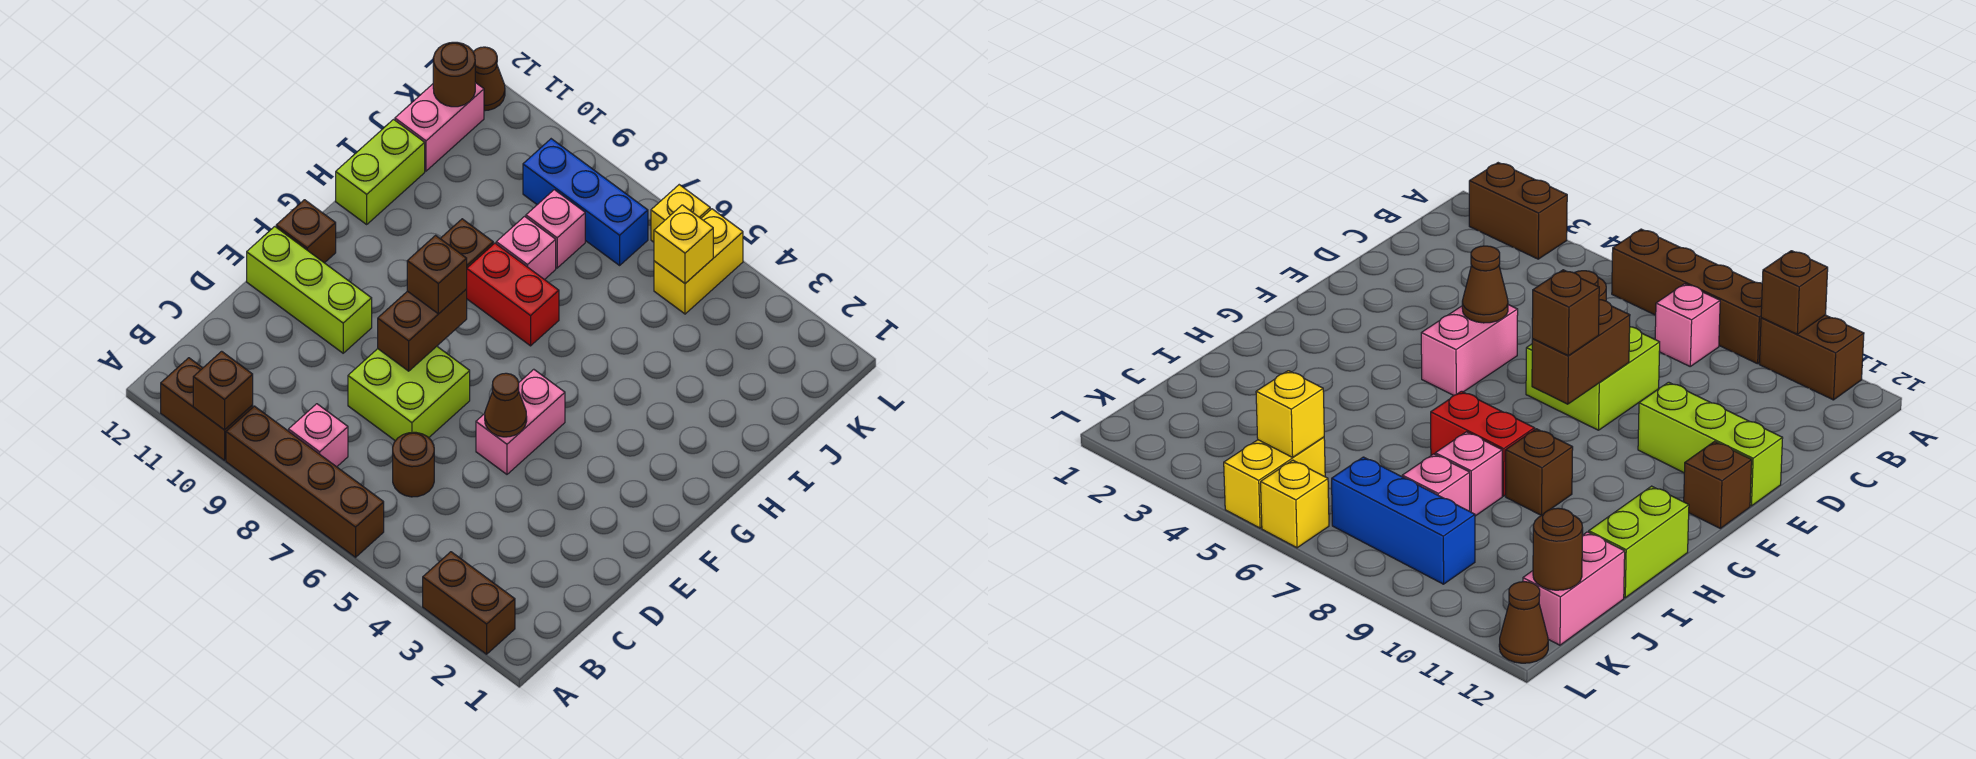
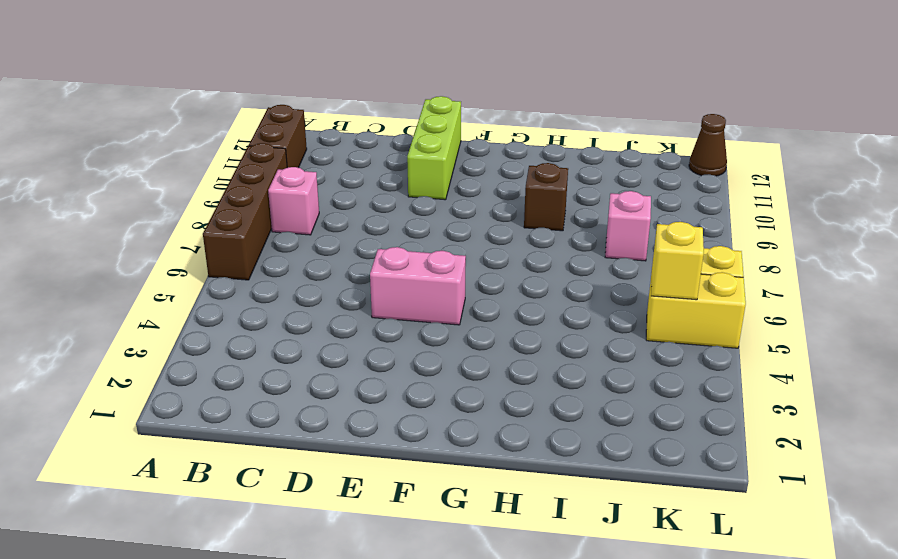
none -> brown 1x2 brick [423,552,515,654]
none -> brown 1x1 round brick [393,432,434,497]
none -> lime 2x2 brick [348,346,470,441]

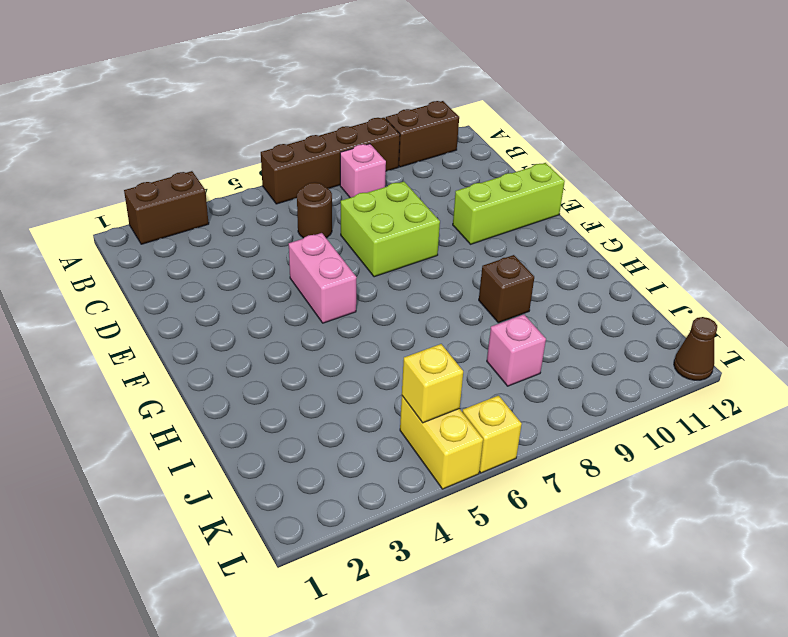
none -> brown 1x1 brick [276,200,336,263]
none -> red 1x2 brick [467,243,559,346]
none -> lime 1x2 brick [336,119,425,224]

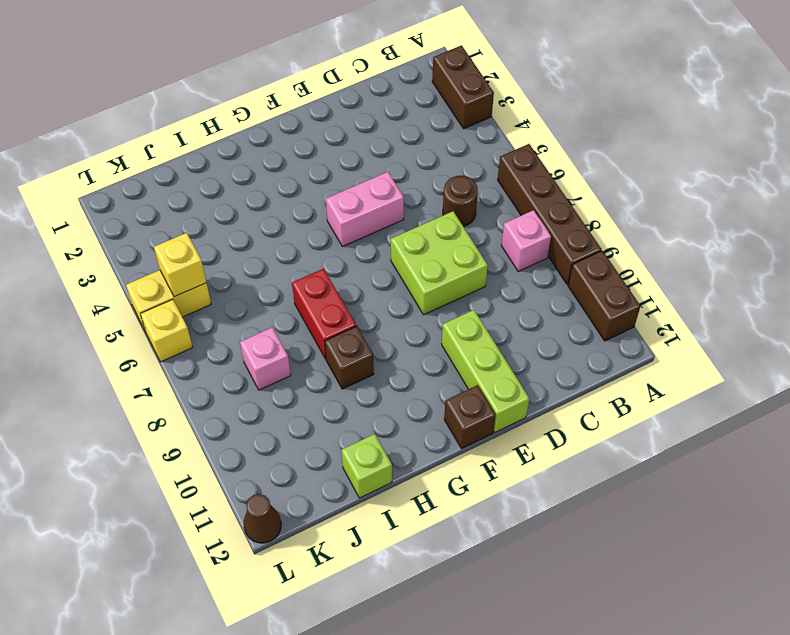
lime 1x1 brick [342,434,392,498] -> lime 1x2 brick [336,119,425,224]
none -> pink 1x1 brick [496,216,556,280]
none -> pink 1x2 brick [395,82,484,171]
none -> blue 1x3 brick [523,139,648,265]

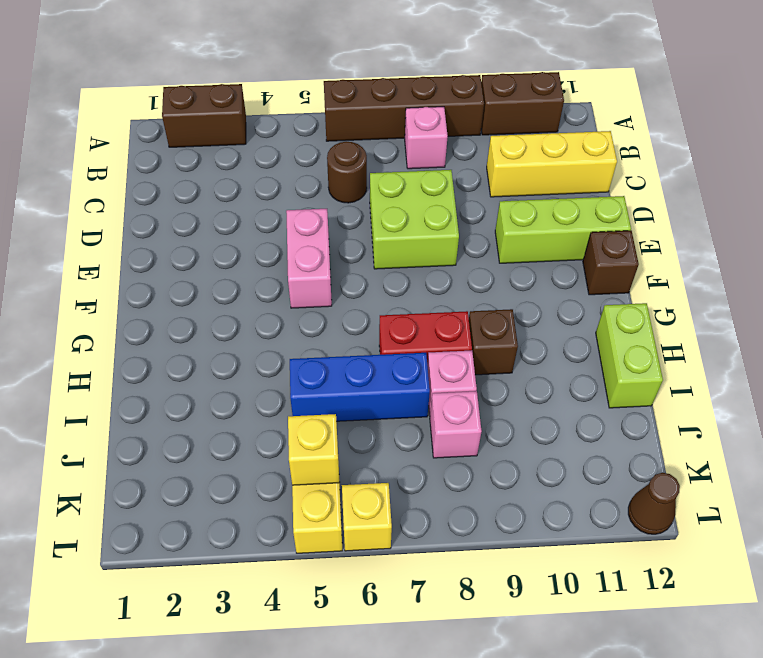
yellow 1x3 brick [487,131,617,197] -> none
blue 1x3 brick [290,353,430,421] -> blue 1x3 brick moved to [523,139,648,265]
none -> pink 1x2 brick [395,82,484,171]
none -> brown 1x1 brick [193,351,253,430]
none -> brown 1x1 cone [485,373,527,437]

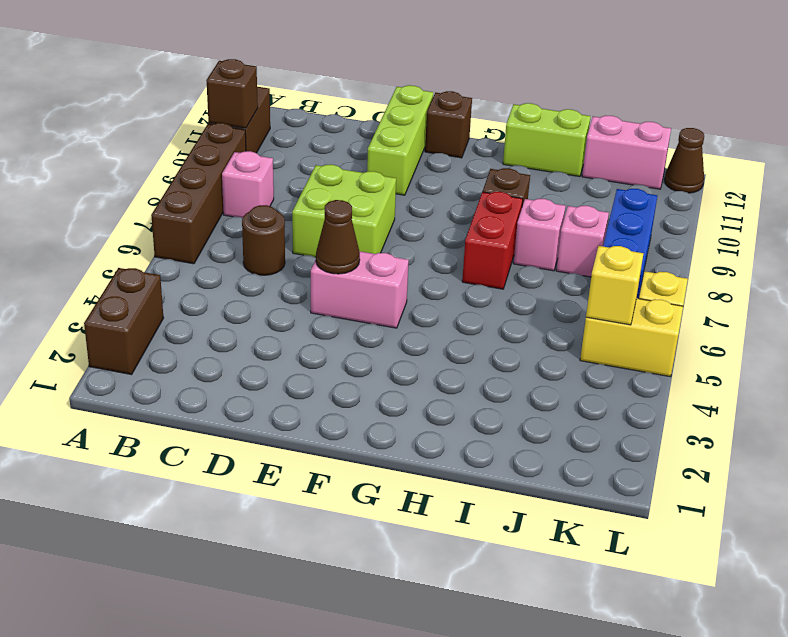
none -> brown 1x2 brick [378,289,467,371]
none -> brown 1x1 round brick [433,42,475,107]
none -> brown 1x1 brick [407,235,467,314]

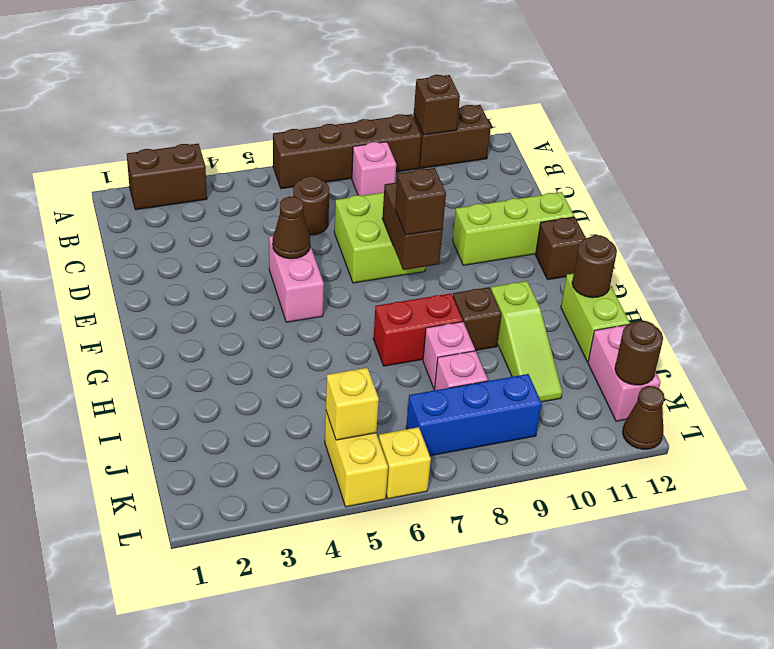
lime 1x3 slope [491,281,562,402] -> none
brown 1x1 round brick [572,235,617,298] -> none

